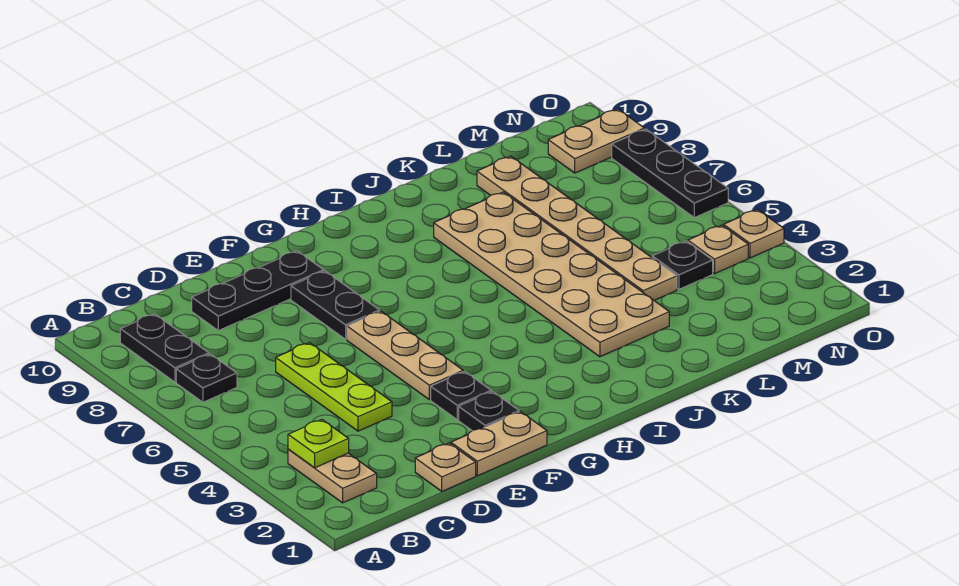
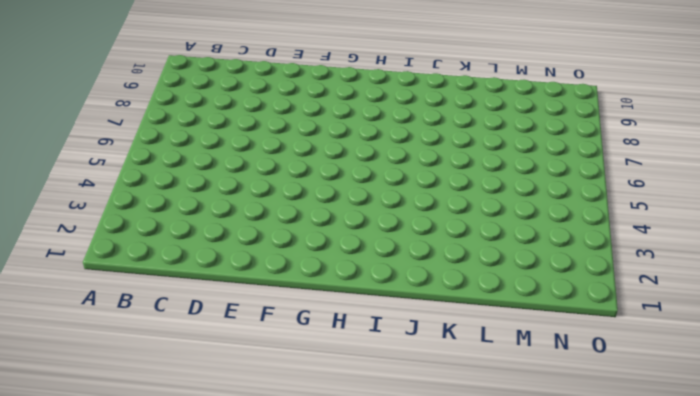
none -> tan 1x2 plate [288,449,377,503]
none -> black 1x1 plate [176,354,237,402]
none -> black 1x2 plate [120,314,209,382]

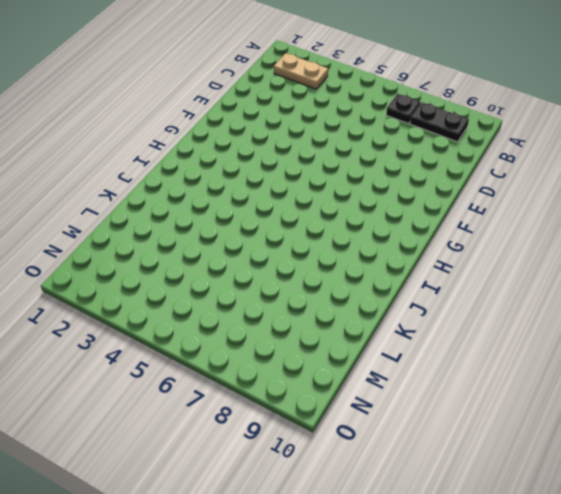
none -> tan 1x1 plate [415,443,476,491]
none -> lime 1x3 plate [276,343,392,431]
none -> black 1x3 plate [192,251,324,331]

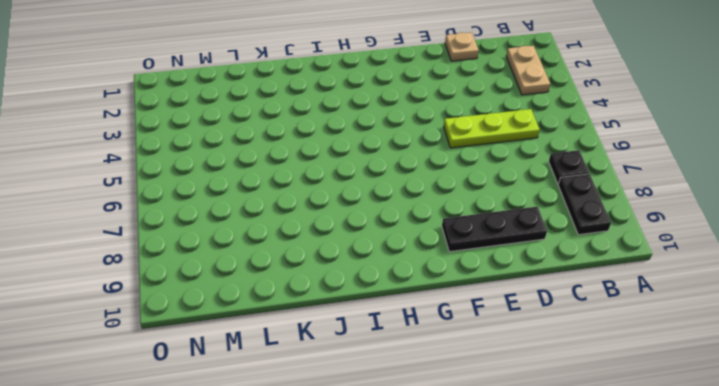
lime 1x3 plate [444,109,540,148] -> lime 1x3 plate turned to [276,343,392,431]
none -> tan 1x2 plate [451,412,547,476]
none -> black 1x1 plate [459,392,519,431]
none -> black 1x1 plate [431,371,491,420]

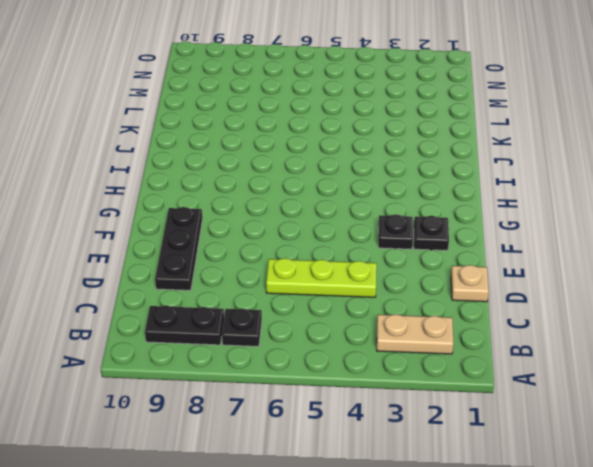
none -> tan 1x2 plate [451,412,547,476]
none -> tan 1x3 plate [347,311,463,400]
none -> black 1x2 plate [291,271,379,339]

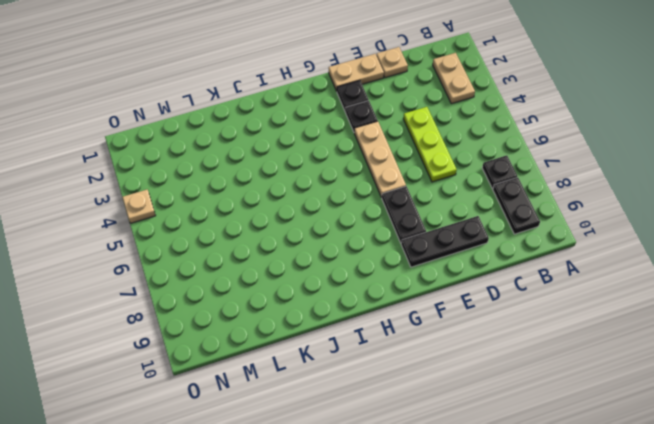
none -> tan 2x6 plate [434,192,669,357]
none -> tan 1x6 plate [477,156,677,300]
none -> black 1x1 plate [652,241,713,289]

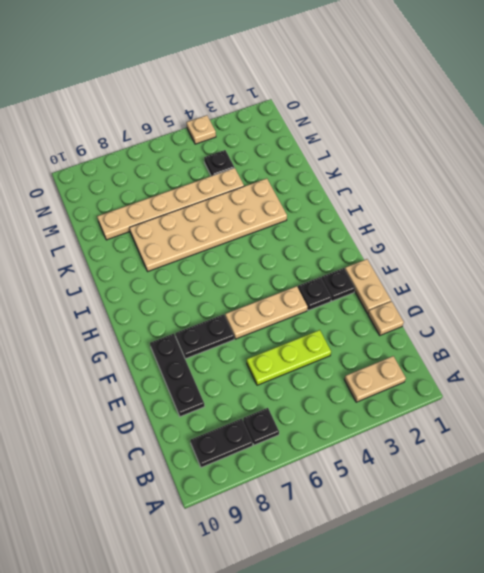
none -> tan 1x1 plate [688,225,748,274]
none -> tan 1x2 plate [548,109,644,173]
none -> black 1x3 plate [612,129,728,218]

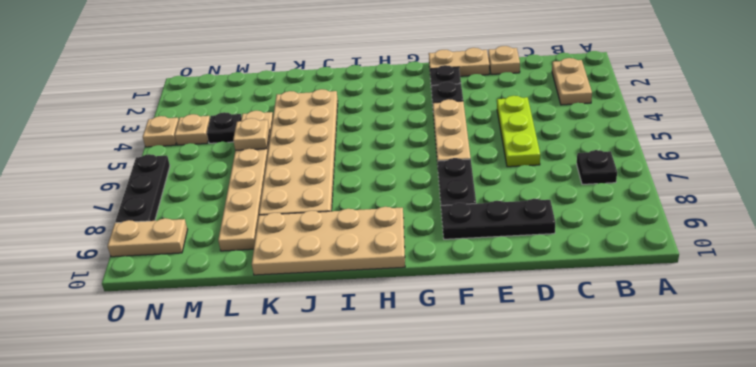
tan 2x4 plate [252,207,405,275] -> none
tan 1x1 plate [233,118,270,150] -> none
none -> black 1x2 plate [120,314,209,382]
none -> lime 1x1 plate [288,420,349,468]

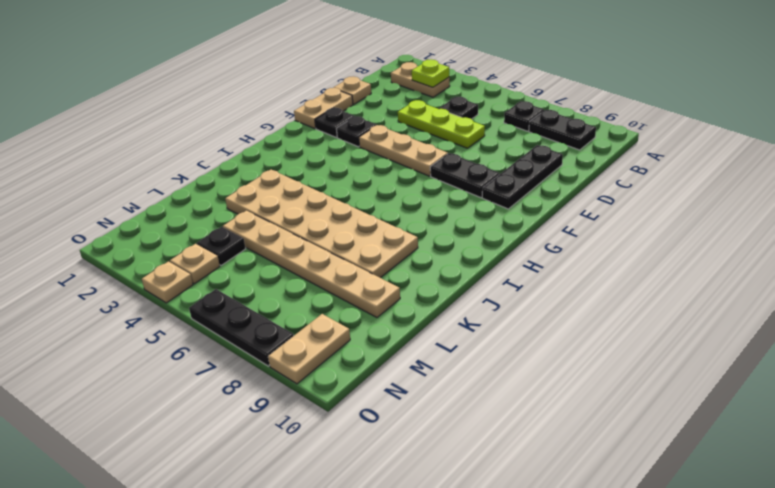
black 1x1 plate [439,97,478,119] -> none

